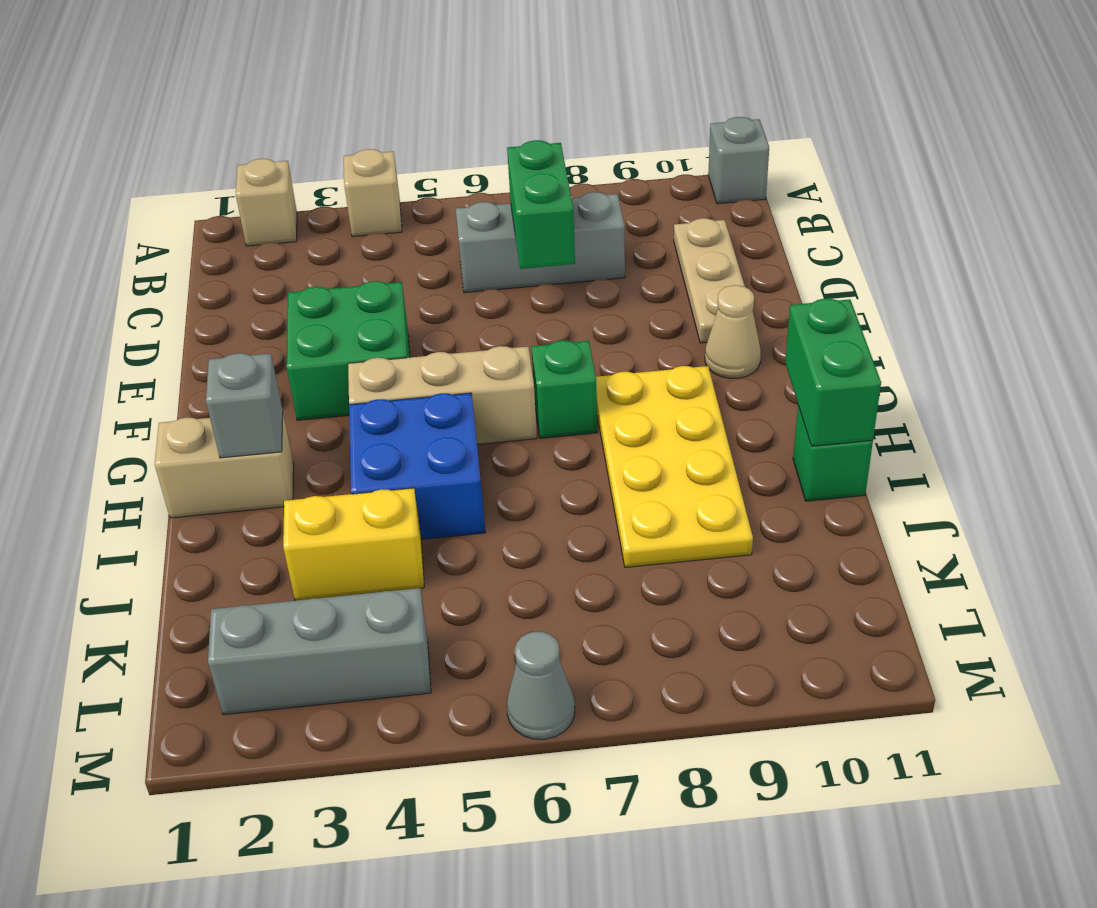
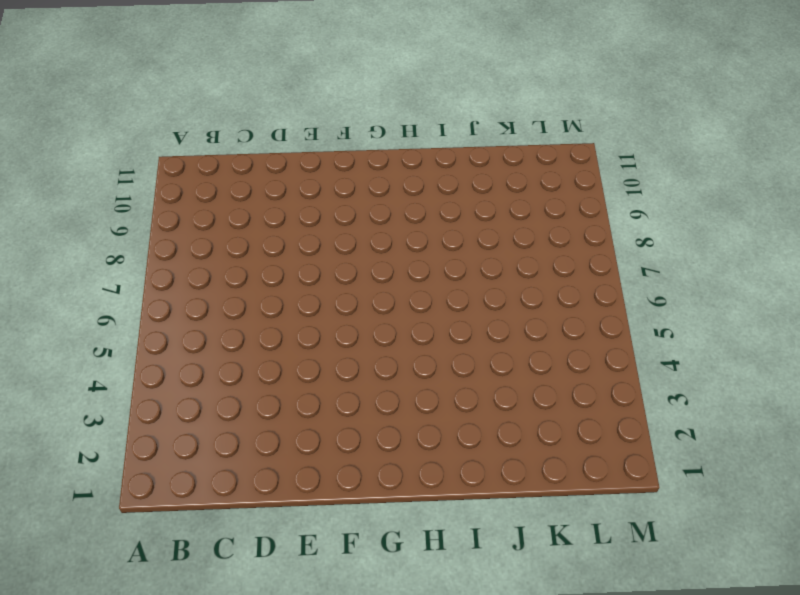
none -> tan 1x1 brick [236,159,297,246]
none -> tan 1x1 brick [344,149,402,237]
none -> grey 1x1 brick [708,117,769,204]

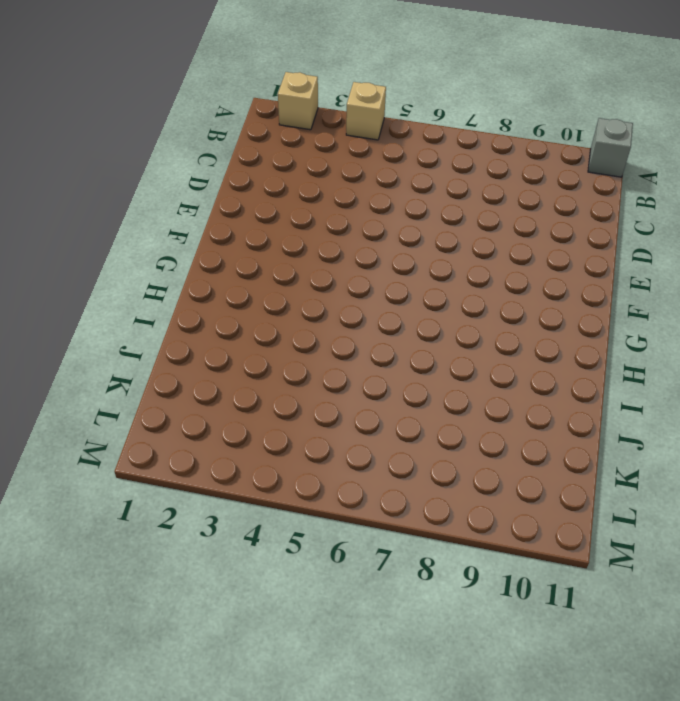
none -> grey 1x3 brick [456,192,625,293]
none -> tan 1x3 plate [674,218,745,343]
none -> green 2x2 brick [287,281,410,420]

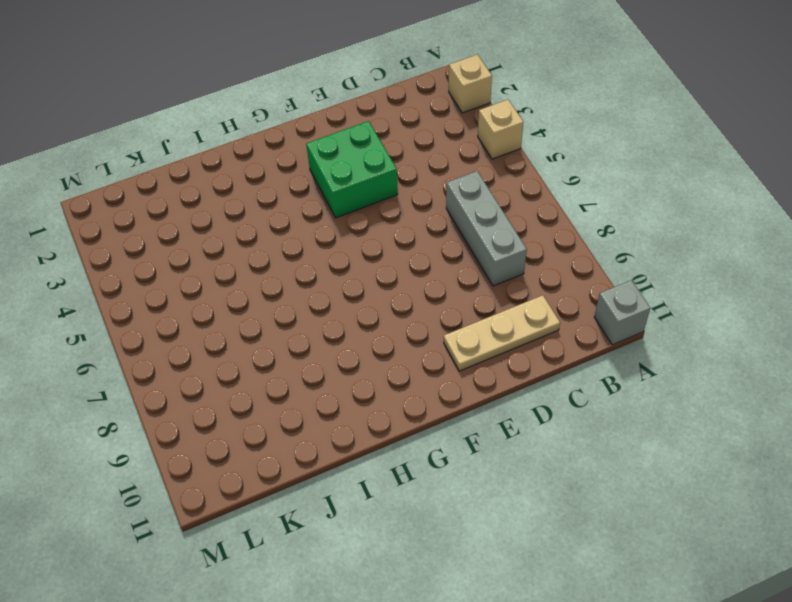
none -> tan 1x1 cone [705,285,761,378]
none -> tan 1x3 brick [348,346,537,444]
none -> green 1x1 brick [531,340,597,438]

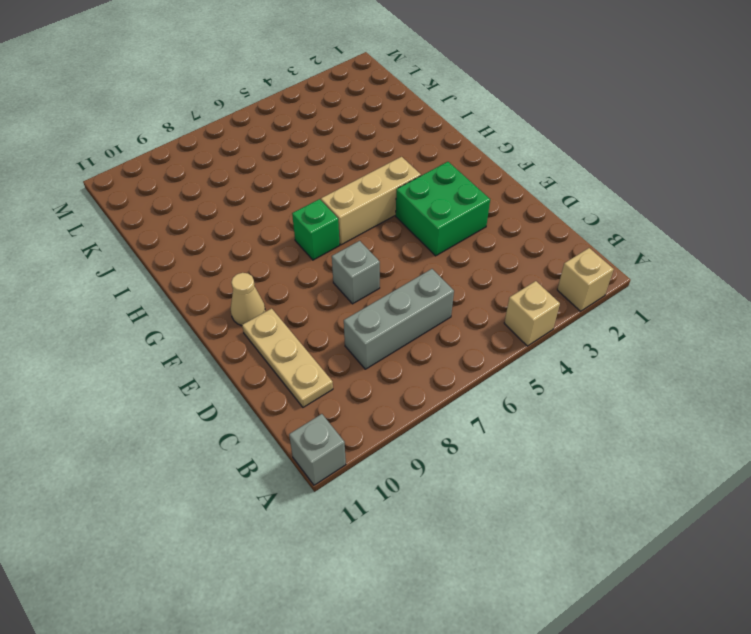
grey 1x1 brick [332,241,380,304] -> grey 1x1 brick moved to [206,353,283,458]
none -> yellow 2x4 plate [596,366,753,567]
none -> tan 1x2 brick [155,414,294,518]
none -> blue 2x2 brick [349,393,485,539]

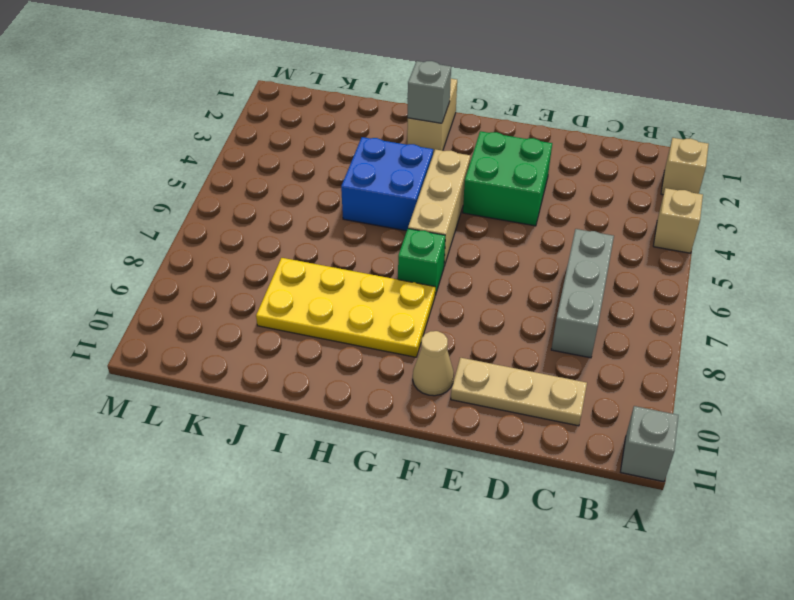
none -> green 1x1 brick [793,406,873,501]
none -> yellow 1x2 brick [283,488,424,601]
none -> grey 1x3 brick [208,588,431,715]

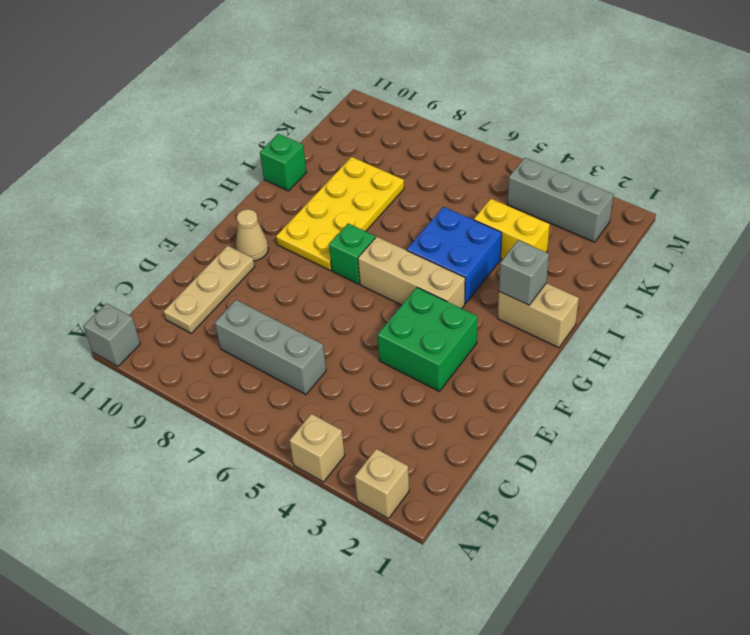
none -> grey 1x1 cone [507,632,575,739]
none -> green 1x2 brick [507,140,575,269]
none -> green 1x2 brick [785,299,881,446]

